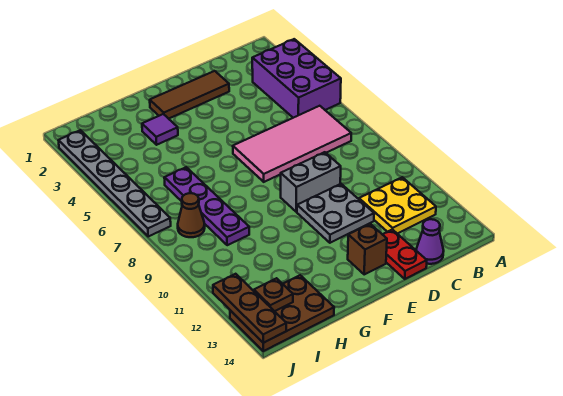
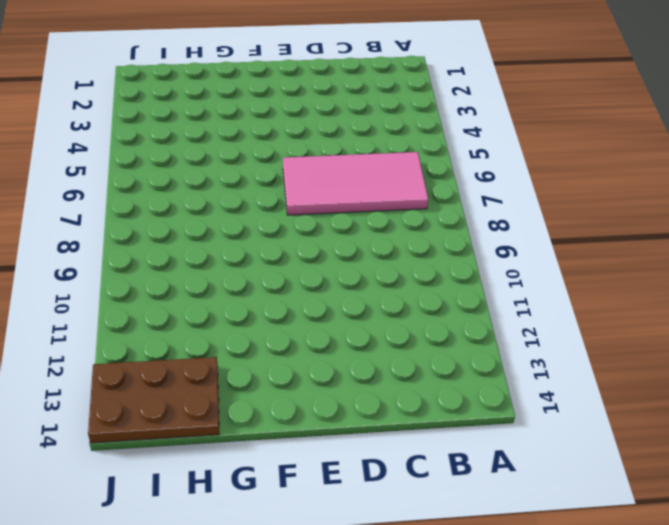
none -> purple 2x3 brick [252,39,341,118]
none -> yellow 2x2 plate [359,177,436,234]
none -> purple 1x1 cone [416,219,444,264]

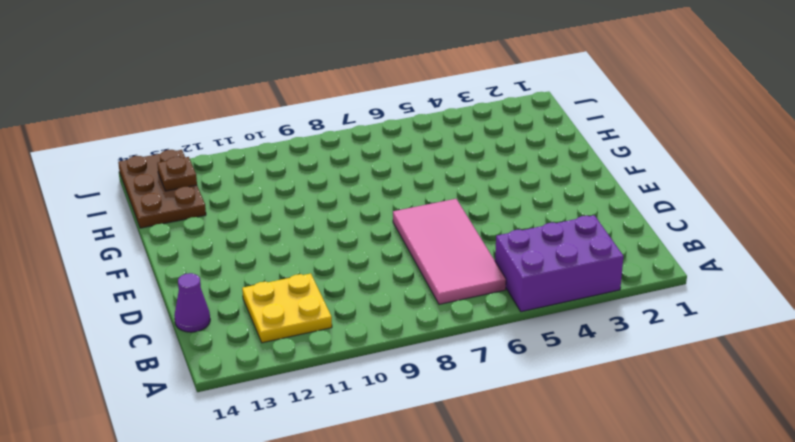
none -> brown 1x3 tile [150,71,229,119]
none -> grey 1x2 brick [281,152,341,212]
none -> grey 2x2 plate [297,184,374,243]

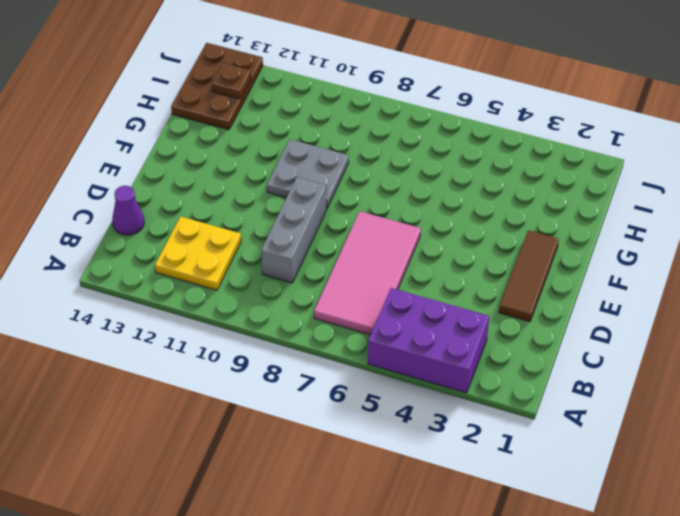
grey 1x3 brick [261,177,327,283] -> grey 1x2 brick [281,152,341,212]
grey 2x2 plate [267,139,349,208] -> grey 2x2 plate moved to [297,184,374,243]
none -> red 1x2 plate [382,229,427,279]
none -> brown 1x1 brick [348,224,387,274]
none -> purple 1x1 tile [142,114,178,145]

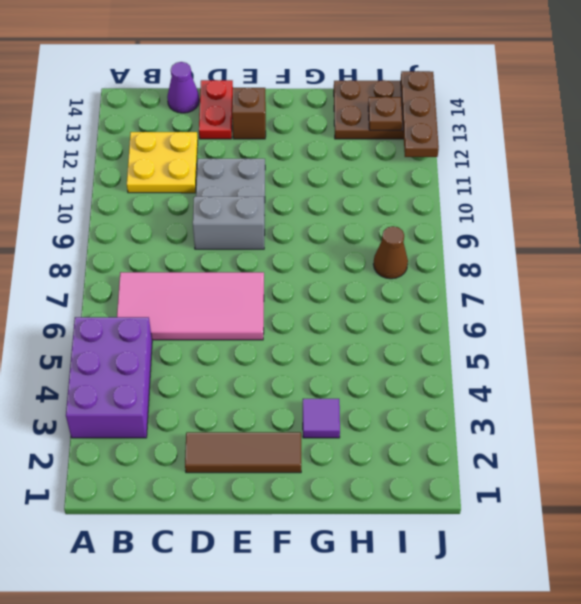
none -> purple 1x4 plate [164,167,249,245]
none -> grey 1x6 plate [58,130,171,236]

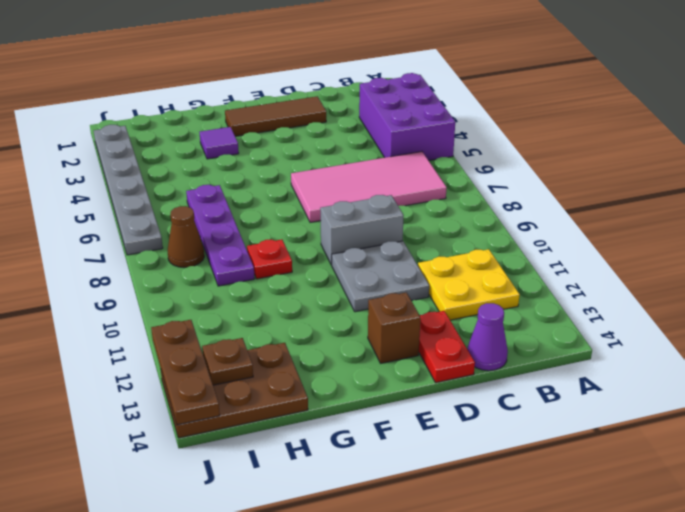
red 1x1 plate [247,240,292,279] -> none

